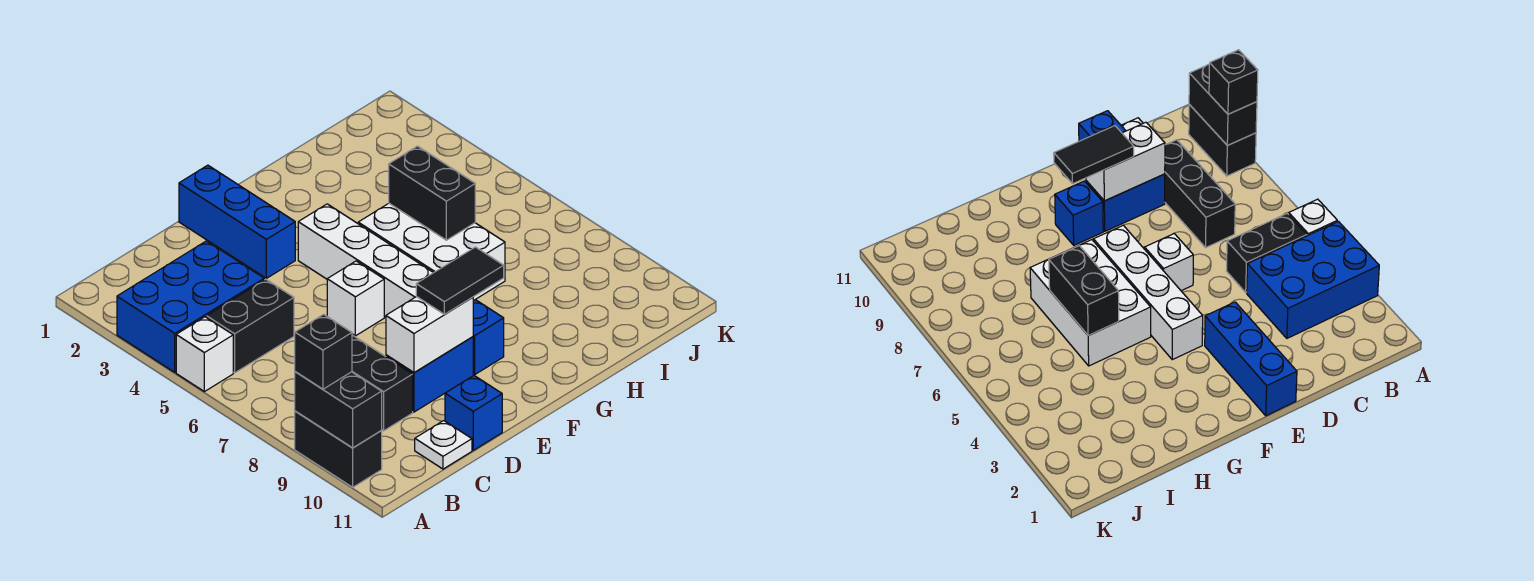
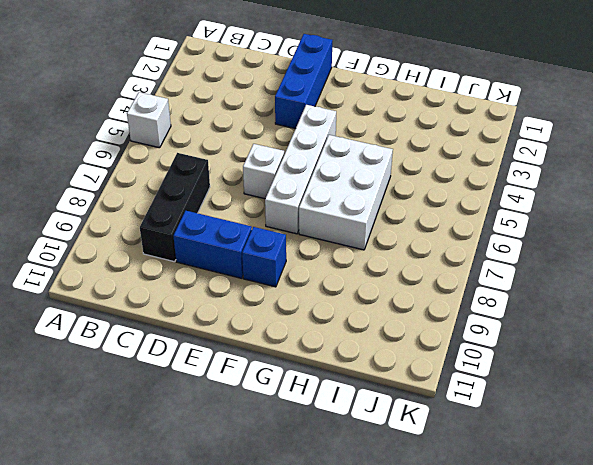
none -> blue 2x3 brick [117,241,264,372]
none -> black 1x2 brick [295,411,382,487]
none -> black 1x2 brick [207,279,294,373]

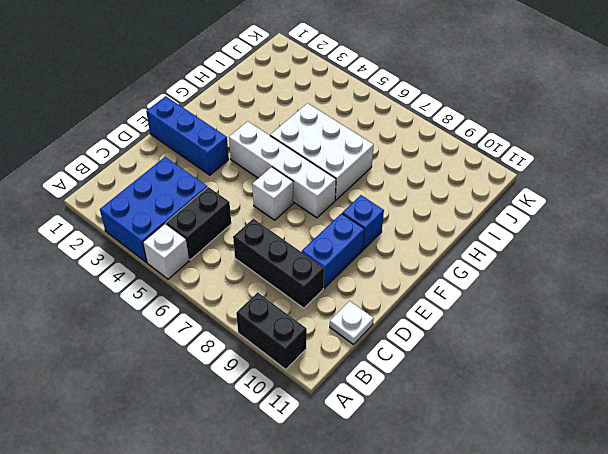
none -> blue 1x1 brick [445,376,502,450]
none -> black 1x2 brick [295,372,382,448]
none -> white 1x2 brick [386,297,473,372]

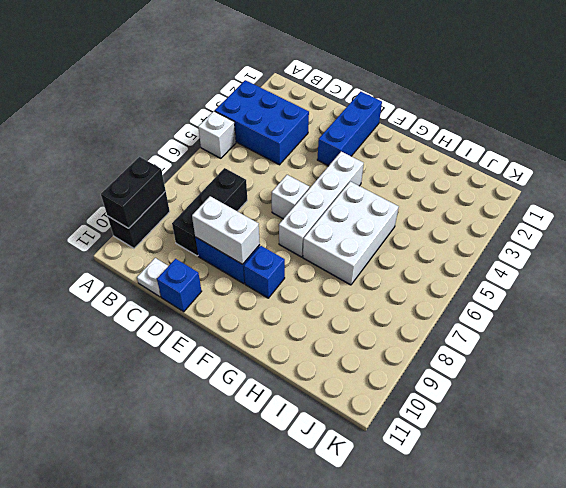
none -> black 1x2 brick [207,279,294,373]
none -> black 1x2 brick [389,146,475,240]
none -> black 1x1 brick [295,314,352,389]

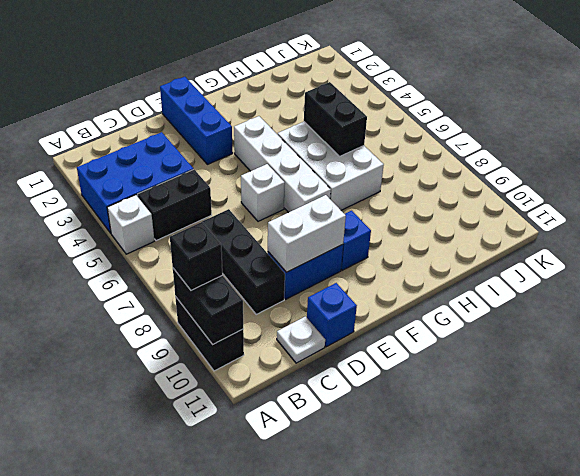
none -> black 1x2 tile [416,247,504,314]

